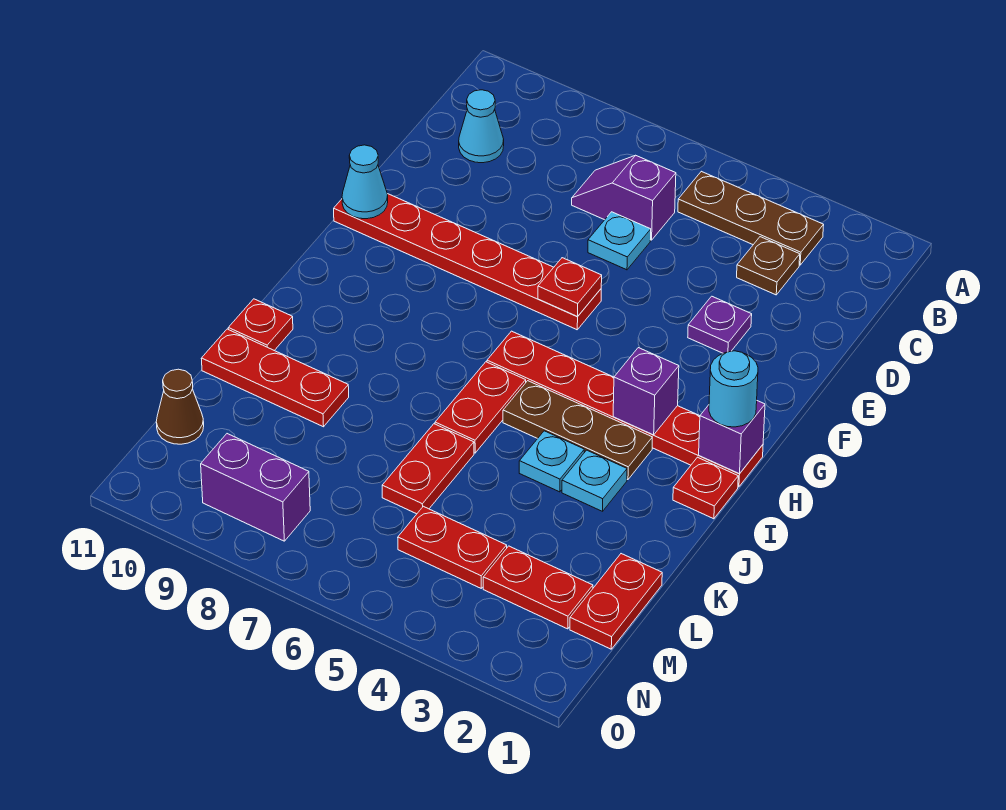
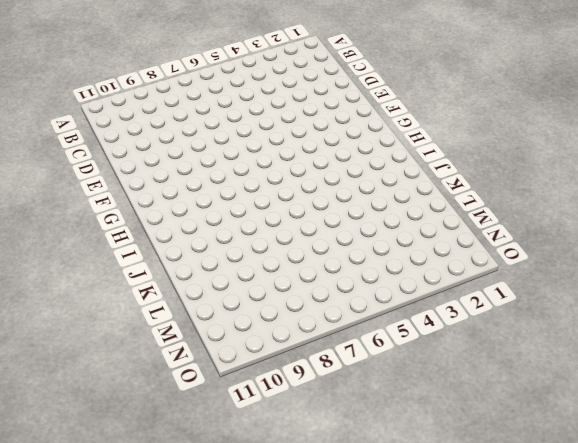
none -> brown 1x3 plate [678,171,824,265]
none -> brown 1x1 plate [737,237,800,295]
none -> purple 1x2 slope [572,155,676,240]

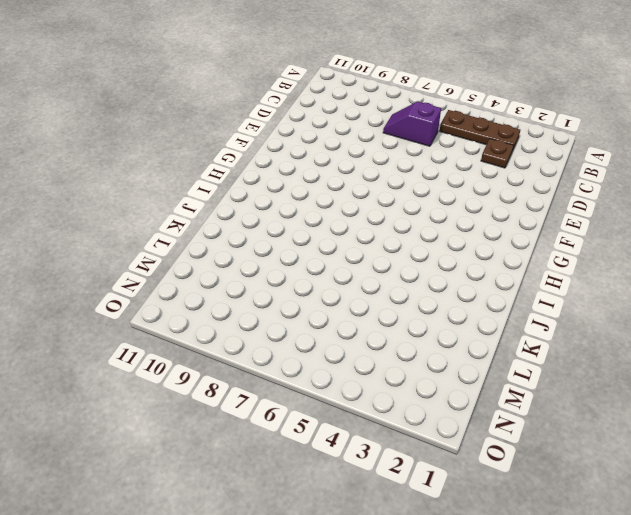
none -> cyan 1x1 cone [459,90,504,163]
none -> cyan 1x1 plate [588,212,651,270]
none -> purple 1x1 plate [688,296,752,353]

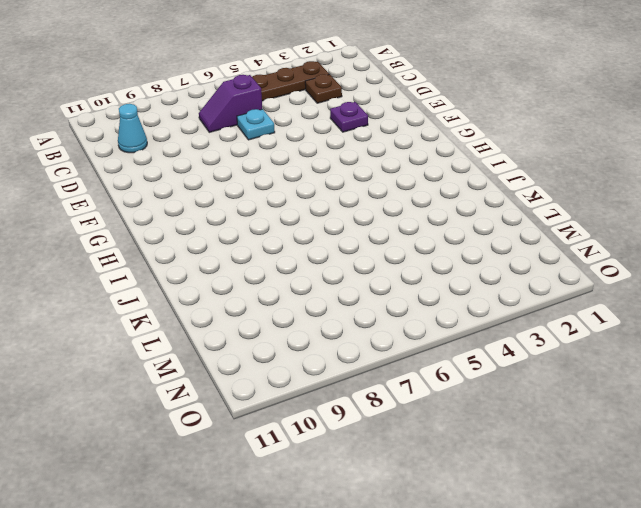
none -> red 1x6 plate [334,194,601,330]
none -> red 1x6 plate [487,331,763,487]
none -> red 1x1 plate [673,457,738,519]

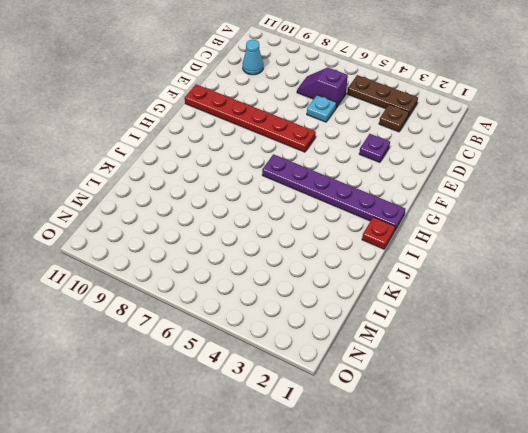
purple 1x6 plate [262,154,405,230] -> red 1x6 plate [487,331,763,487]
none -> brown 1x3 plate [503,381,652,480]
none -> red 1x2 plate [435,362,526,453]
none -> cyan 1x1 plate [562,450,627,511]

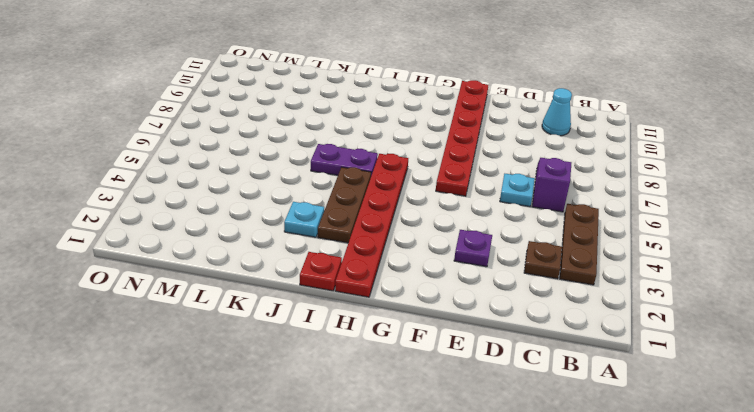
purple 1x2 plate [311,144,378,175] -> red 1x2 plate [435,362,526,453]
none -> cyan 1x1 plate [519,431,584,492]
none -> red 1x1 plate [228,299,293,350]
none -> red 1x2 plate [382,424,474,514]

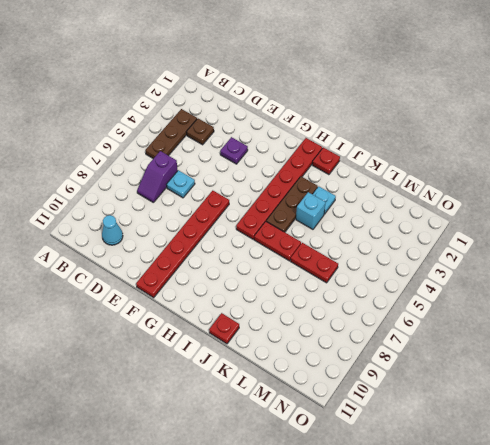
cyan 1x1 brick [296,192,326,229] -> cyan 1x1 plate [519,431,584,492]
none -> red 1x3 plate [201,329,349,427]
none -> red 1x2 plate [570,554,662,649]
none -> red 1x2 plate [483,546,593,629]

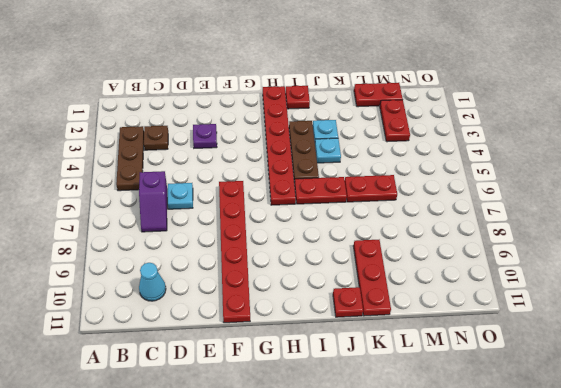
none -> red 1x2 plate [398,506,507,588]
none -> brown 1x1 cone [156,369,204,444]
none -> purple 1x2 brick [201,434,310,541]

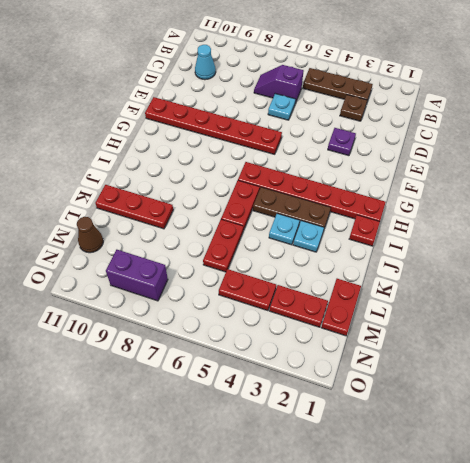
none -> red 1x1 plate [228,299,293,350]
none -> red 1x1 plate [538,258,602,316]
none -> cyan 1x1 cone [342,145,388,219]

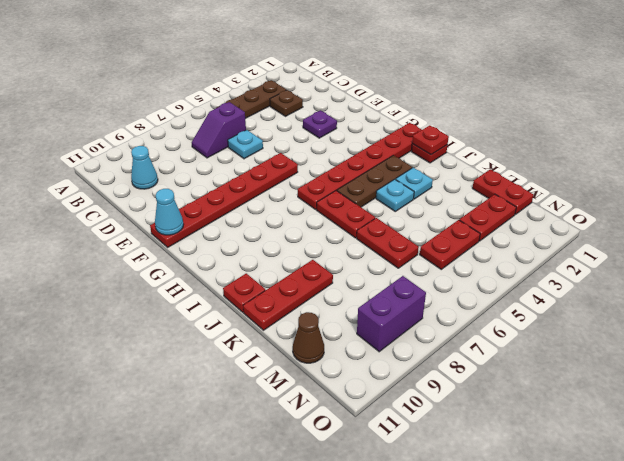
red 1x1 plate [412,125,449,155] -> red 1x1 plate moved to [538,258,602,316]
none -> purple 1x1 brick [699,401,765,474]
none -> purple 1x1 brick [613,348,679,435]
none -> cyan 1x1 round brick [709,351,758,427]

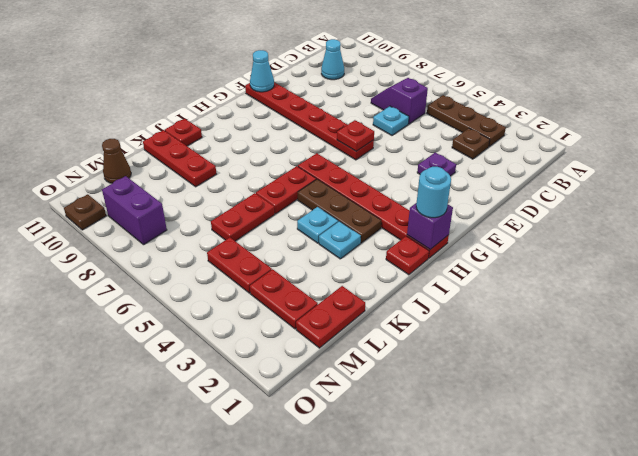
brown 1x1 plate [64,194,106,230] -> none
none -> purple 1x1 brick [613,348,679,435]

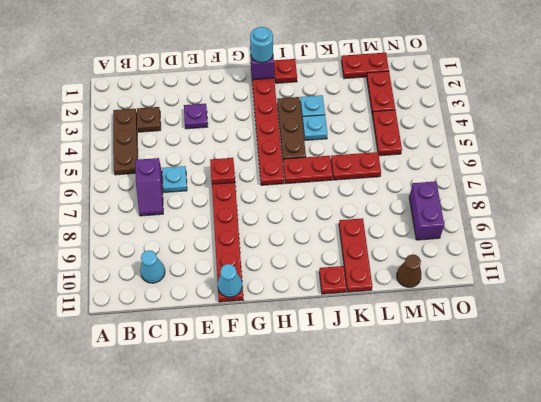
none -> purple 1x1 brick [613,348,679,435]

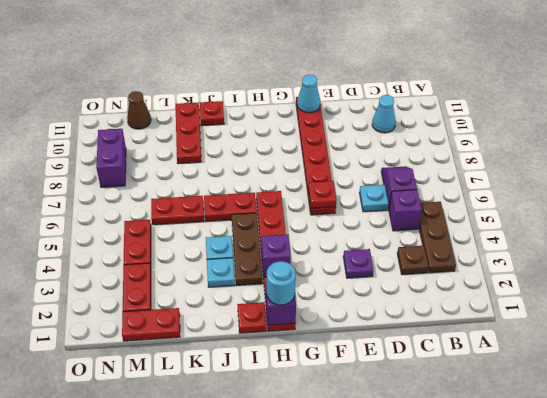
purple 1x1 brick [389,190,422,231] -> none

